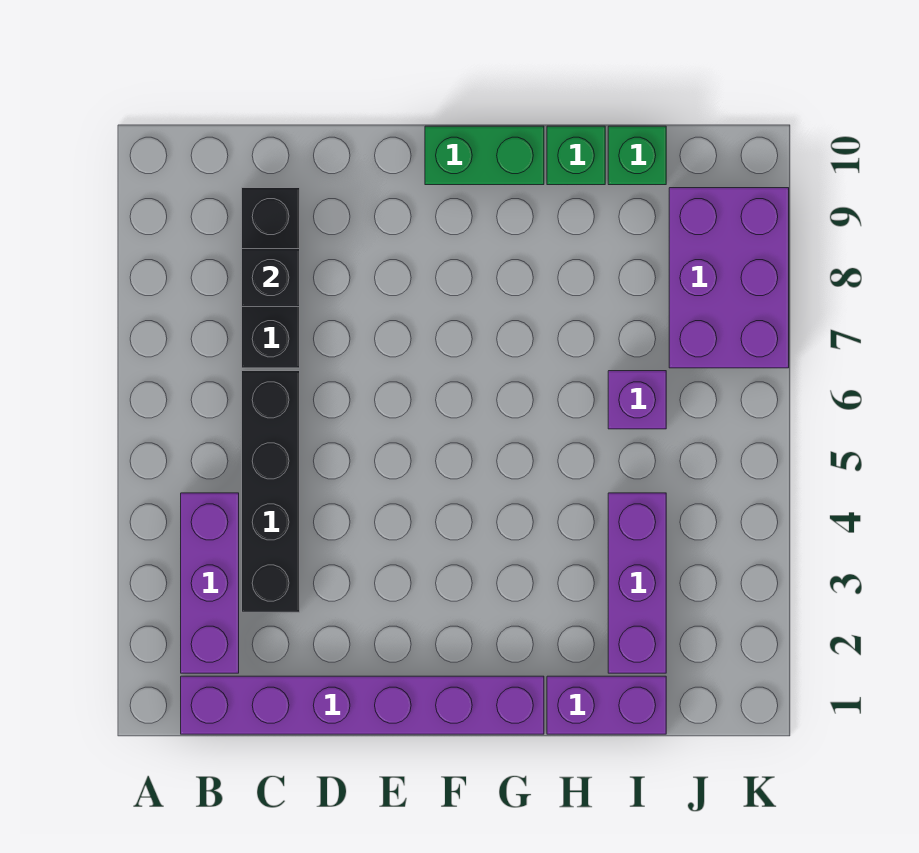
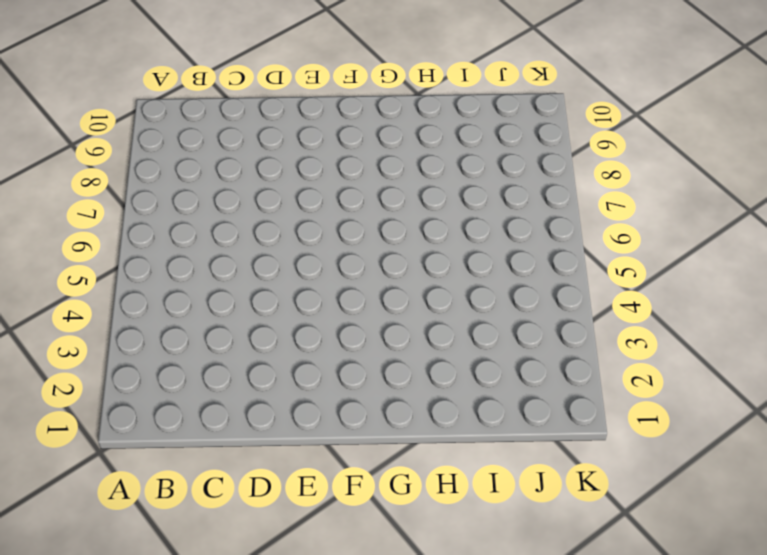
none -> purple 1x6 brick [181,676,544,734]
none -> purple 1x3 brick [181,493,239,673]
none -> black 1x4 brick [242,371,300,612]

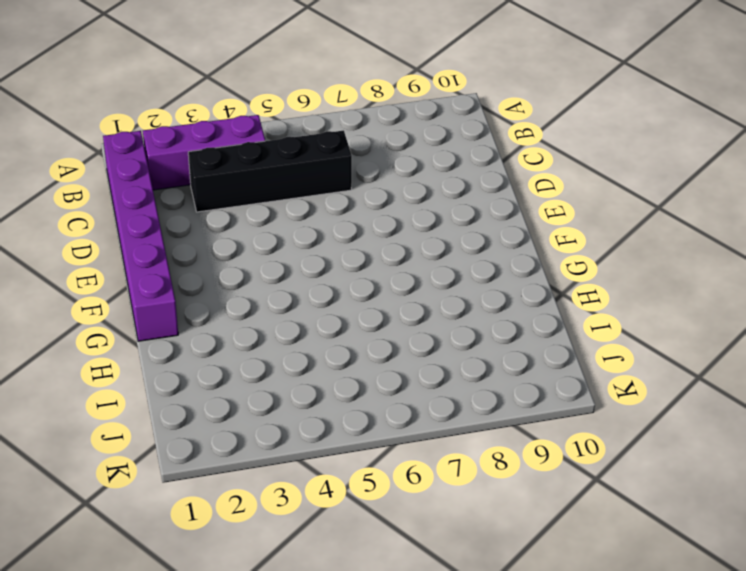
none -> black 1x3 brick [242,188,300,368]
none -> green 1x2 brick [425,126,544,185]
none -> purple 1x2 brick [547,676,666,734]

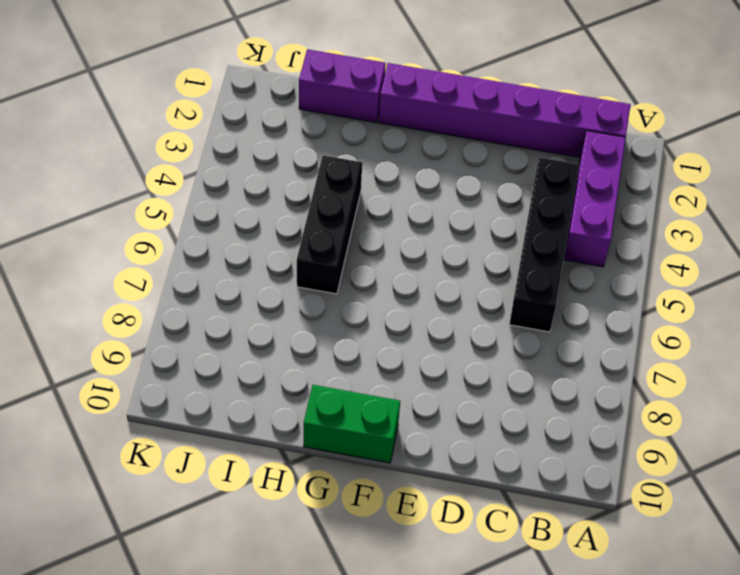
black 1x3 brick [297,155,362,294] -> black 1x3 brick moved to [242,188,300,368]
none -> green 1x1 brick [547,126,605,185]
none -> purple 1x3 brick [608,493,666,673]
none -> purple 1x1 brick [608,371,666,429]

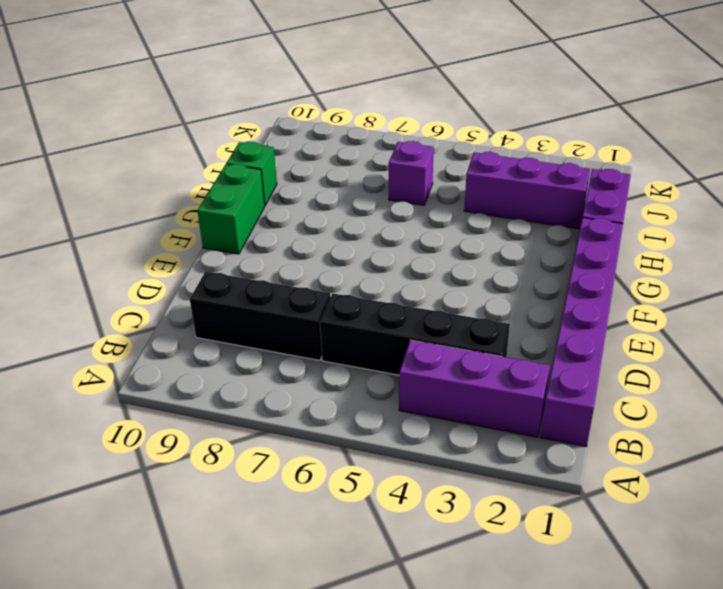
none -> green 1x1 brick [608,126,666,185]
none -> purple 2x3 brick [669,188,789,368]
none -> black 1x1 brick [242,249,300,307]

